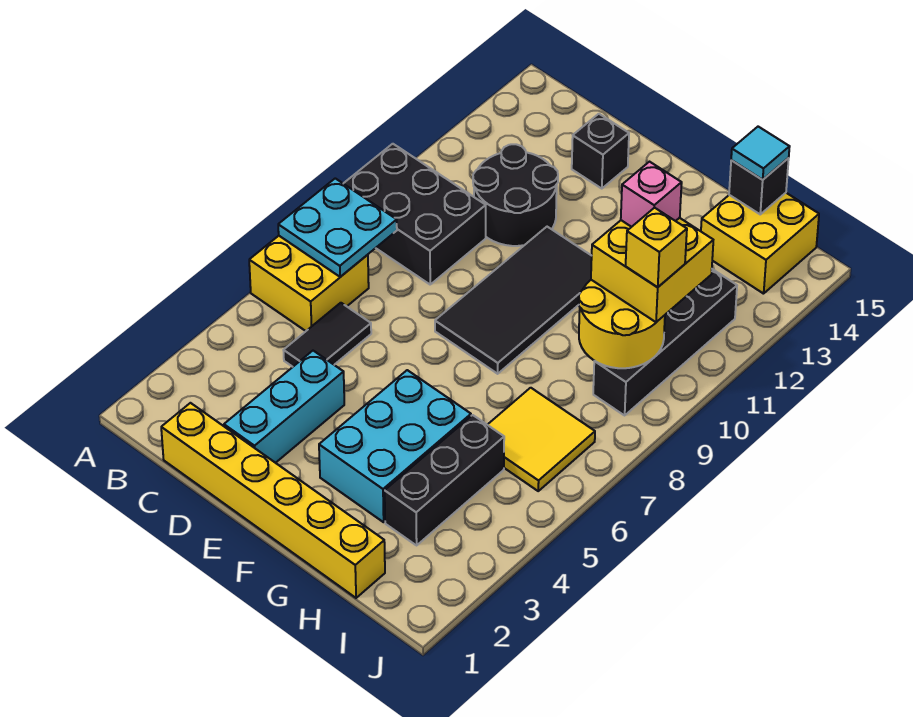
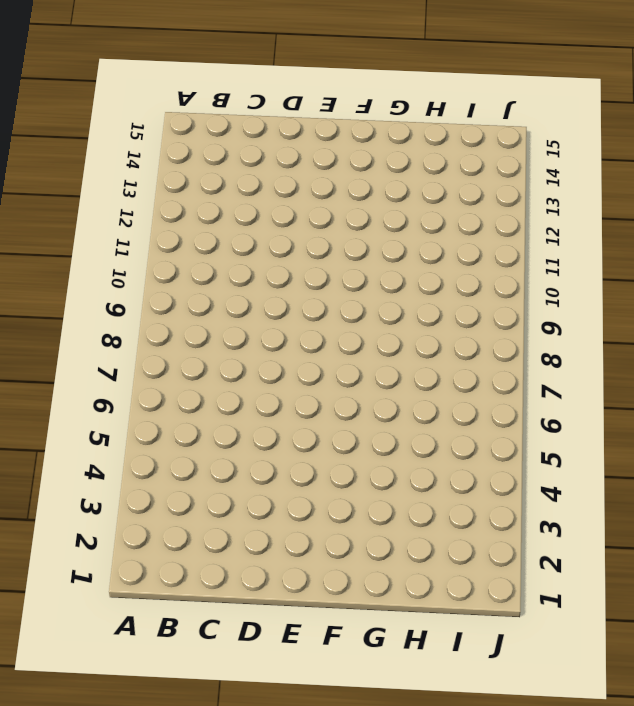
none -> yellow 2x2 brick [249,236,369,331]
none -> black 2x3 brick [343,144,486,284]
none -> yellow 1x6 brick [161,403,385,598]

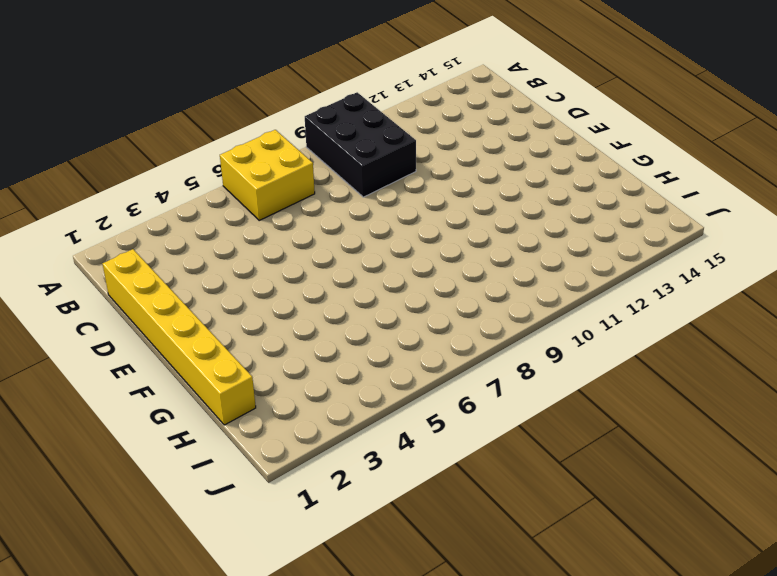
none -> black 1x2 tile [283,303,371,367]
none -> black 2x2 round brick [473,144,558,246]
none -> cyan 1x3 brick [224,351,344,463]

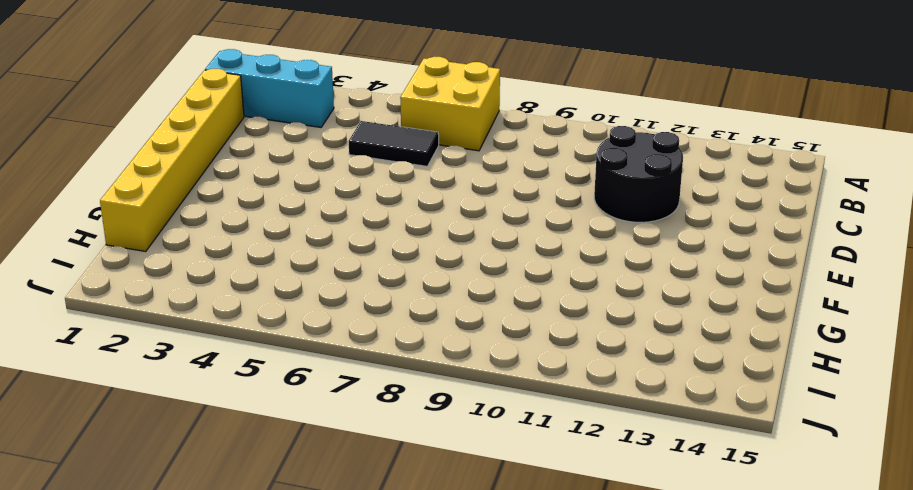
cyan 1x3 brick [205,49,334,127] -> cyan 1x3 brick moved to [224,351,344,463]
none -> black 2x3 brick [343,144,486,284]
none -> black 1x1 brick [572,114,629,189]
none -> black 2x4 tile [435,227,592,374]

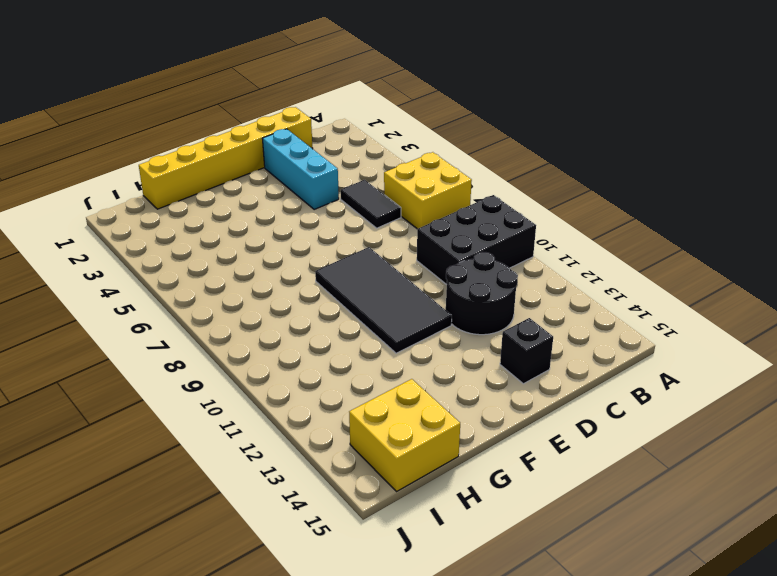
none -> cyan 2x3 brick [319,370,471,522]
none -> black 1x3 brick [385,415,504,545]
none -> yellow 2x2 tile [488,388,595,491]

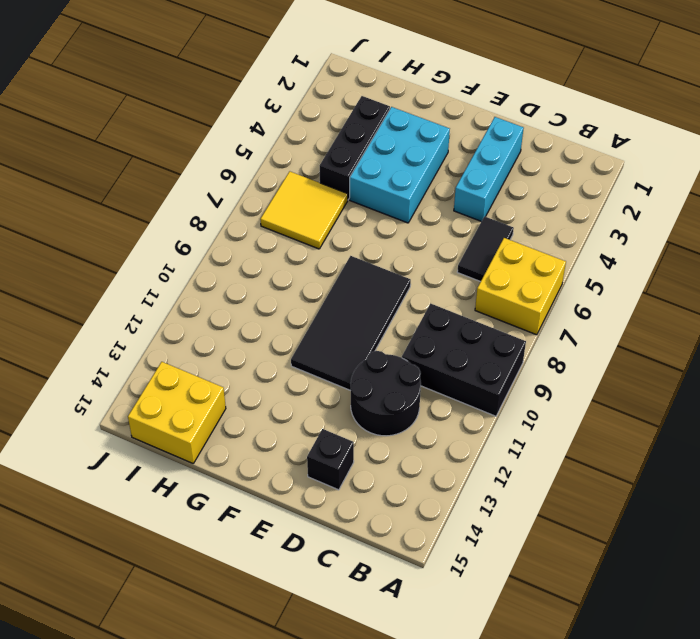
none -> yellow 1x6 brick [161,403,385,598]
none -> black 1x4 brick [593,269,737,415]
none -> cyan 2x2 plate [278,178,397,277]

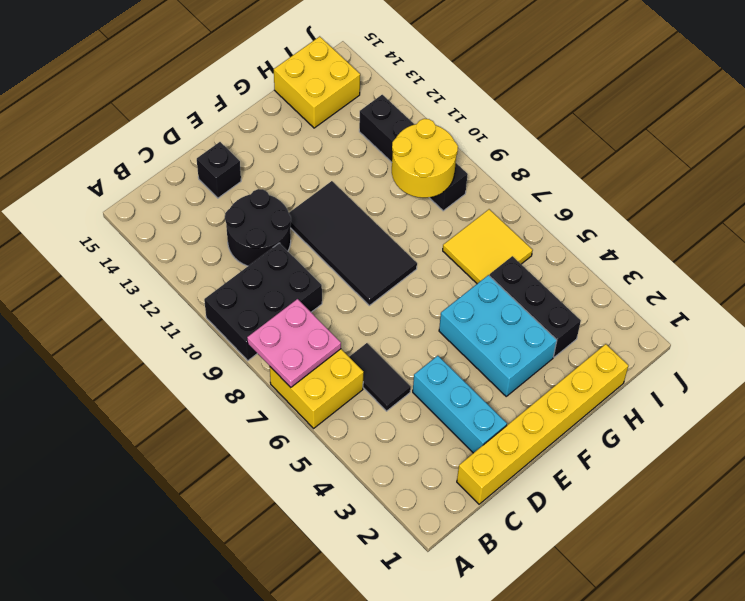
pink 2x2 plate [247,299,341,387] -> cyan 2x2 plate [278,178,397,277]
none -> black 1x1 brick [729,158,789,214]
none -> yellow 2x2 brick [591,218,713,322]
none -> cyan 1x1 tile [731,127,790,180]

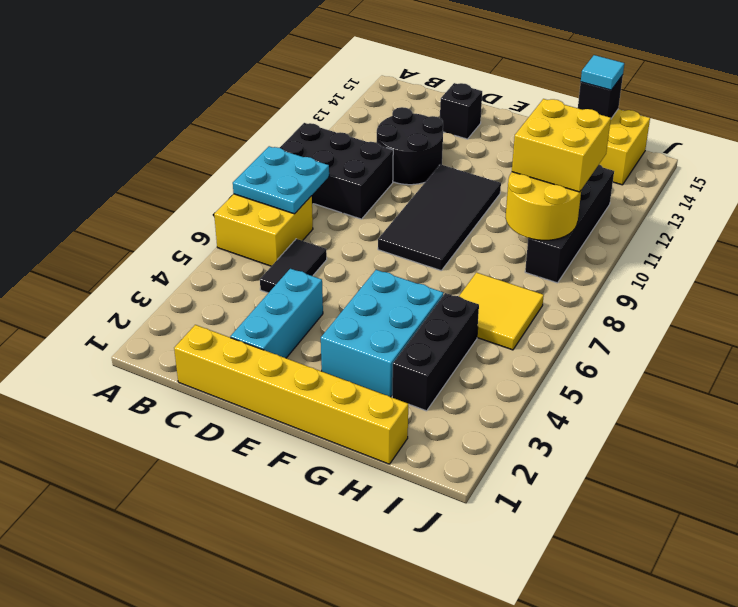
none -> pink 1x1 brick [621,162,682,227]
none -> yellow 1x1 brick [626,208,687,287]

